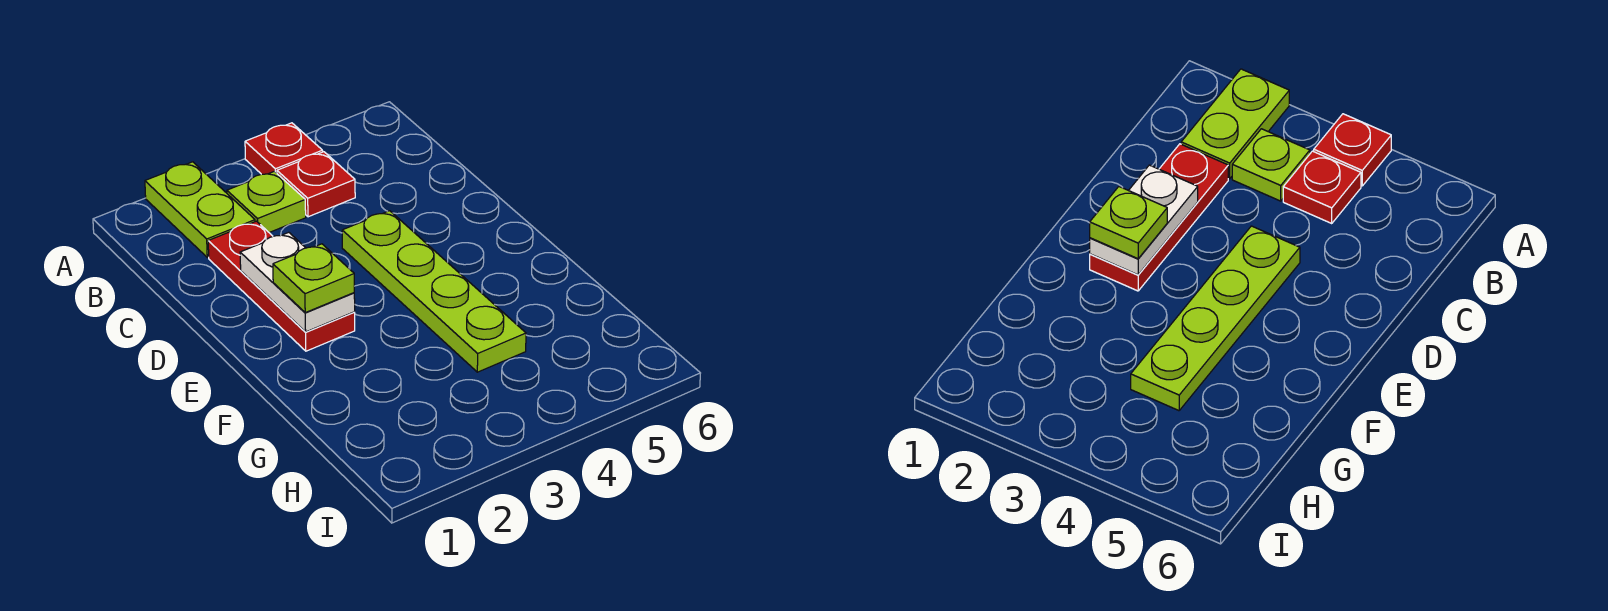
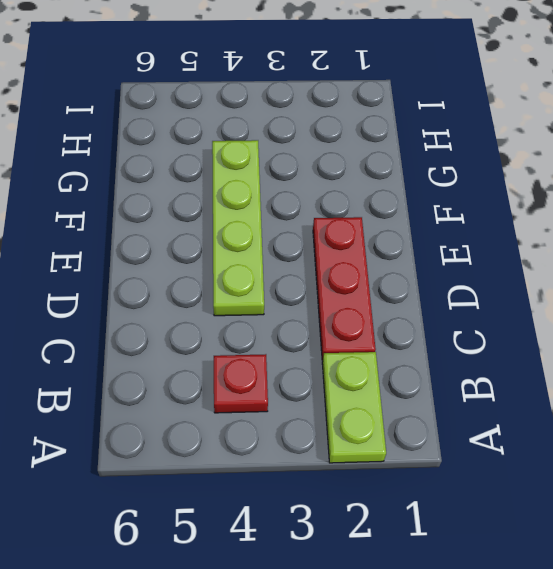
none -> red 1x1 plate [245,123,323,174]
none -> lime 1x1 plate [227,171,306,232]

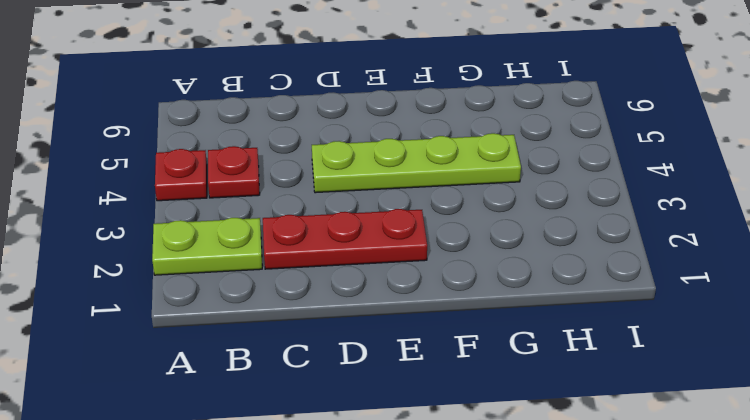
none -> lime 1x1 plate [227,171,306,232]
none -> white 1x2 plate [240,232,355,332]

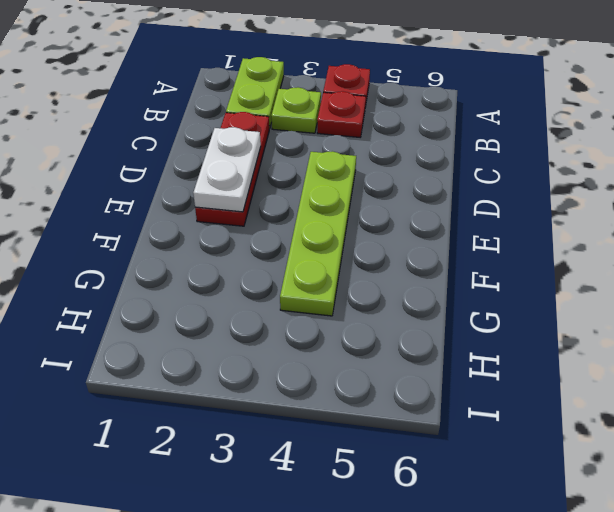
none -> lime 1x1 plate [273,244,354,313]

